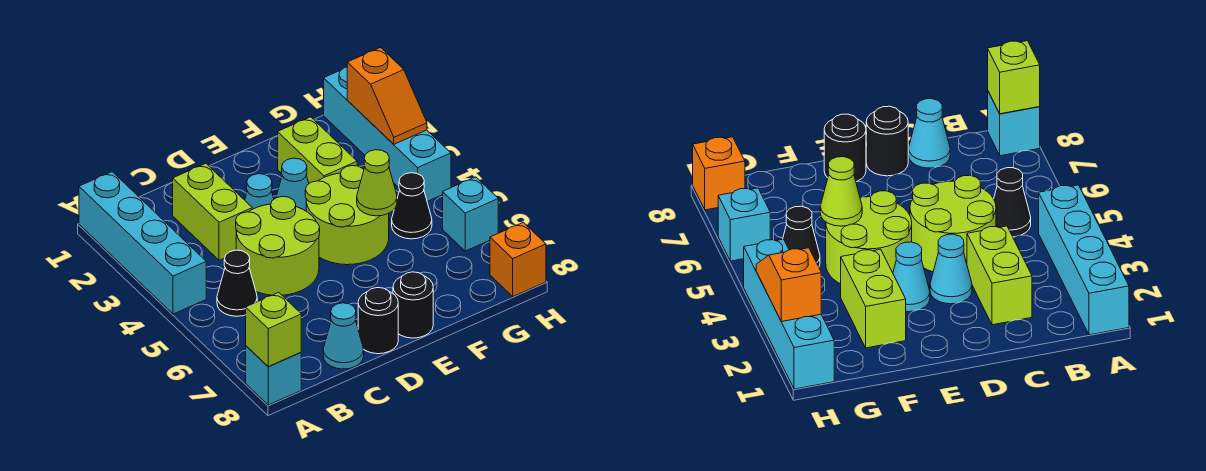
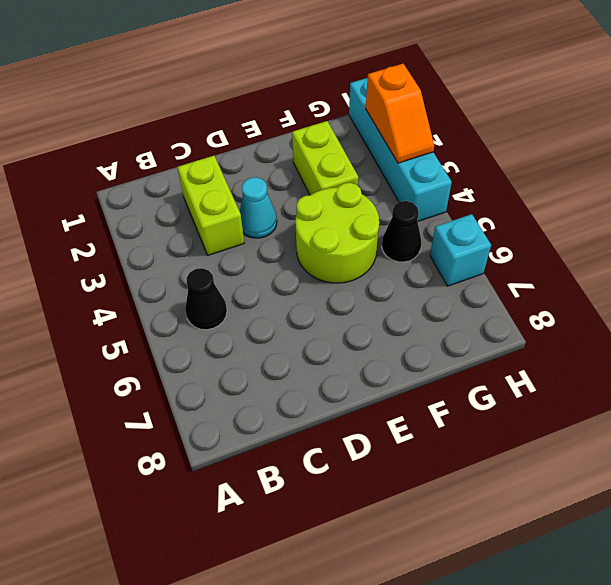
none -> cyan 1x4 brick [79,172,206,314]
none -> cyan 1x1 brick [246,346,301,405]
none -> lime 2x2 round brick [236,196,320,295]

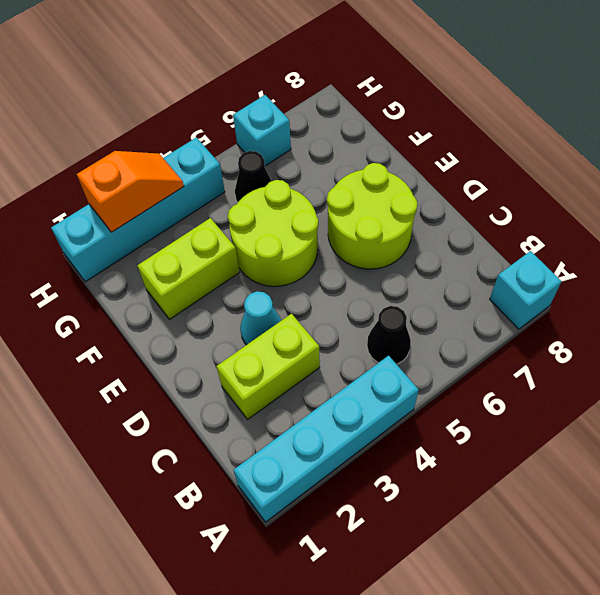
lime 2x2 round brick [327,163,417,269] -> lime 2x2 round brick moved to [236,196,320,295]
none -> cyan 1x1 cone [323,303,364,369]
none -> black 1x1 round brick [358,288,398,354]
none -> cyan 1x1 cone [276,158,309,211]

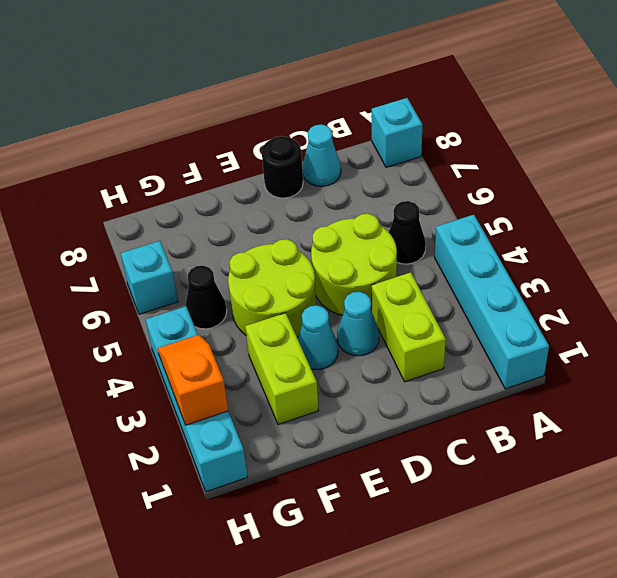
none -> black 1x1 round brick [393,272,433,338]
none -> orange 1x1 brick [490,222,546,296]
none -> lime 1x1 brick [246,292,301,367]

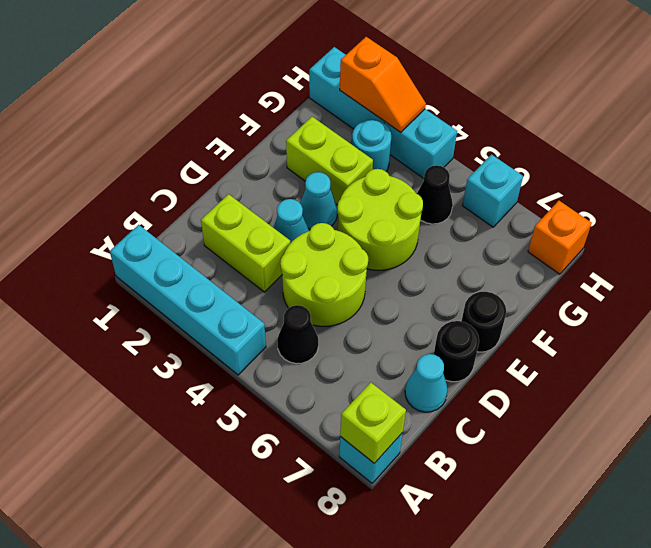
cyan 1x1 round brick [352,120,391,171] -> none
none -> lime 1x1 cone [357,150,397,216]

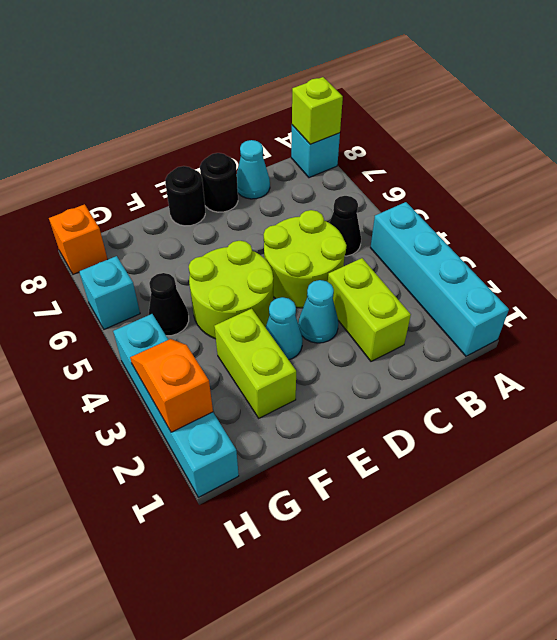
none -> lime 1x1 cone [357,150,397,216]

